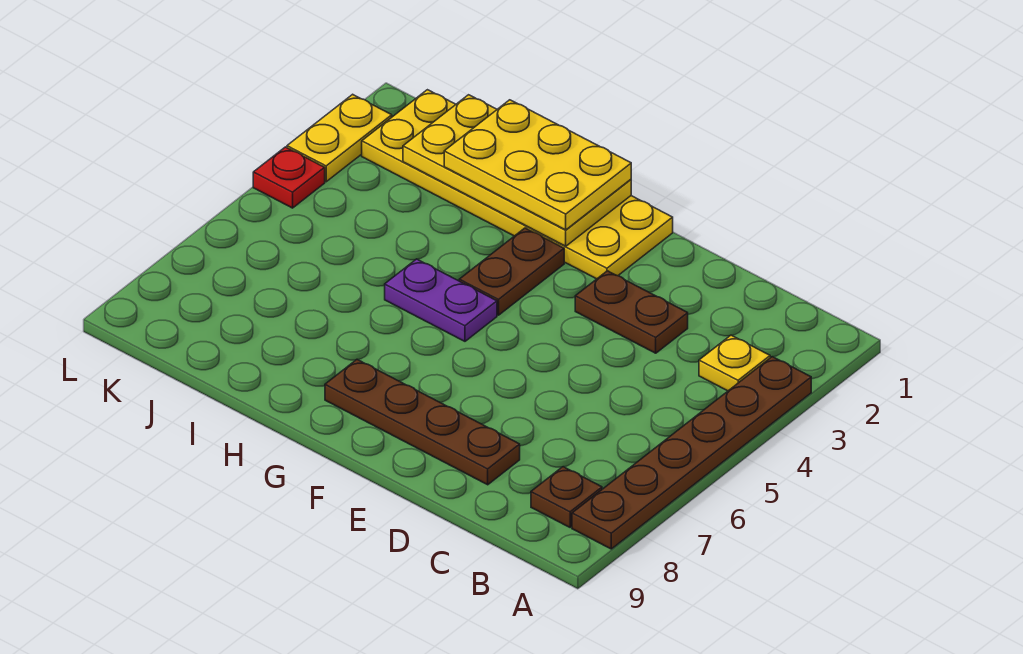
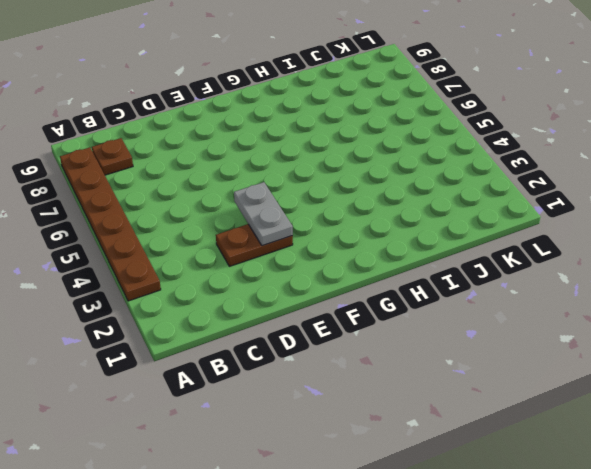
grey 1x2 plate [234,182,293,246] -> none
none -> yellow 1x1 plate [699,335,771,391]
none -> brown 1x4 plate [325,360,520,485]
none -> yellow 2x6 plate [362,90,673,279]

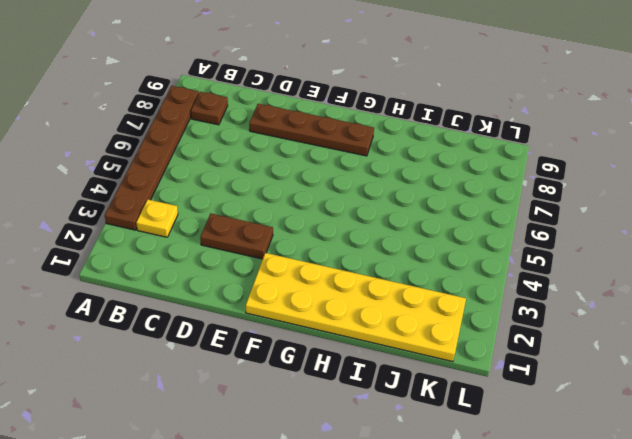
none -> brown 1x2 plate [459,228,564,315]
none -> purple 1x2 plate [385,259,497,341]
none -> yellow 1x2 plate [287,94,392,182]

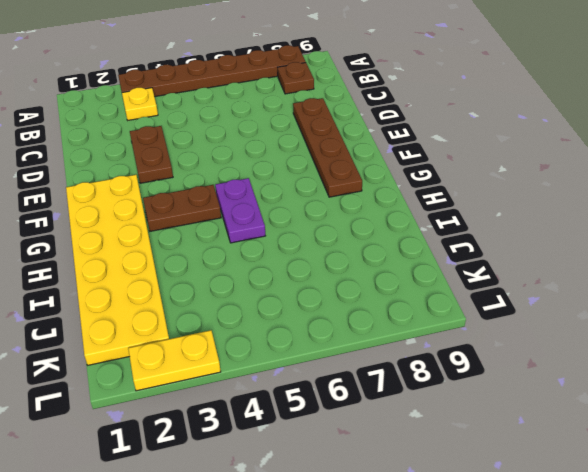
none -> red 1x1 plate [253,147,325,208]
none -> yellow 2x4 plate [403,95,631,246]
none -> yellow 2x3 plate [444,100,631,230]

